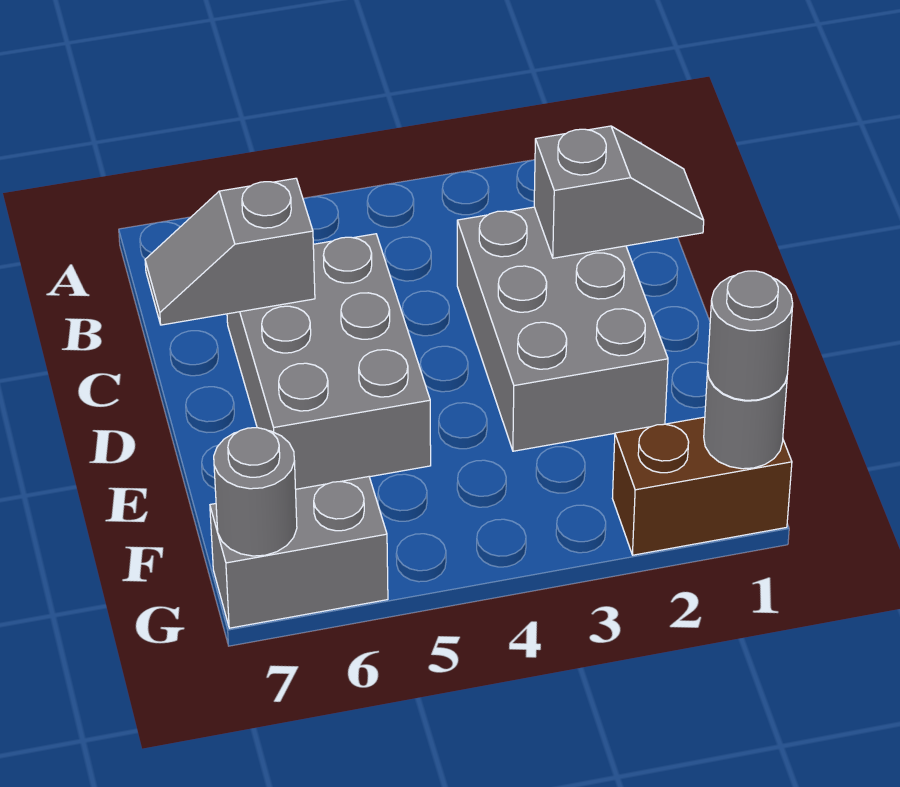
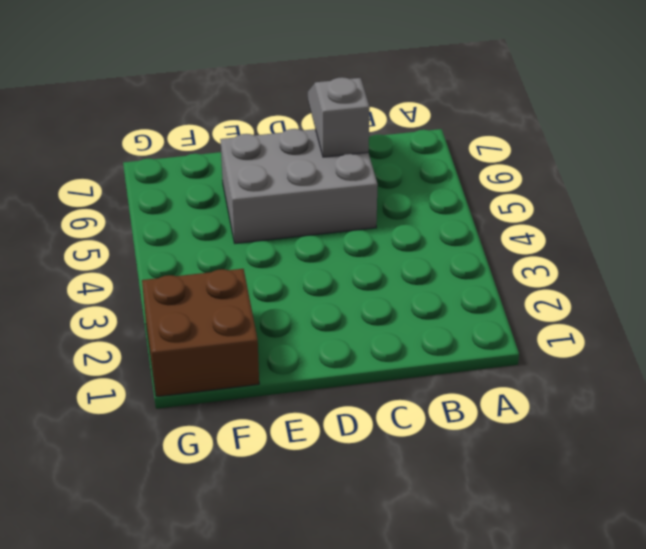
brown 2x2 brick [142,269,259,397] -> brown 1x2 brick [612,417,792,555]
none -> grey 2x3 brick [457,207,668,451]
none -> grey 1x2 brick [210,477,388,628]

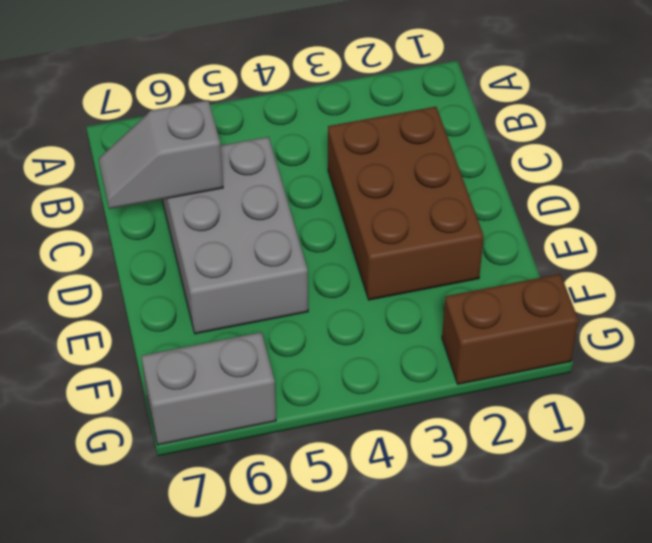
brown 2x3 brick [328,107,484,300] -> grey 2x3 brick [457,207,668,451]
none -> grey 1x2 slope [534,126,704,258]
none -> grey 1x1 round brick [704,371,787,469]

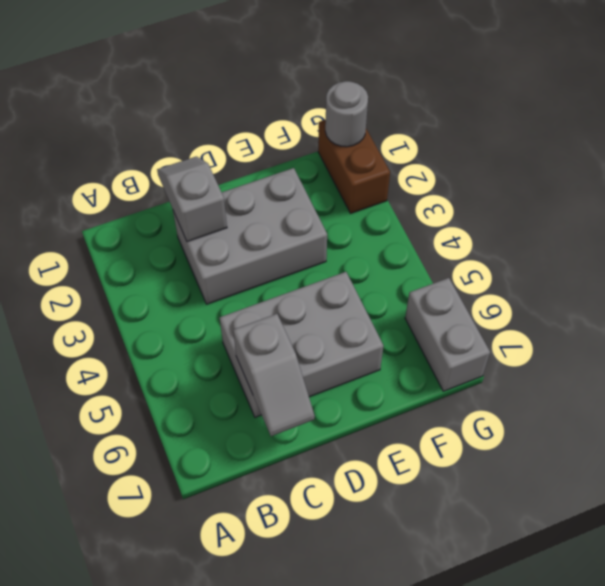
none -> grey 1x1 round brick [214,428,297,556]
none -> grey 1x1 round brick [708,271,793,400]

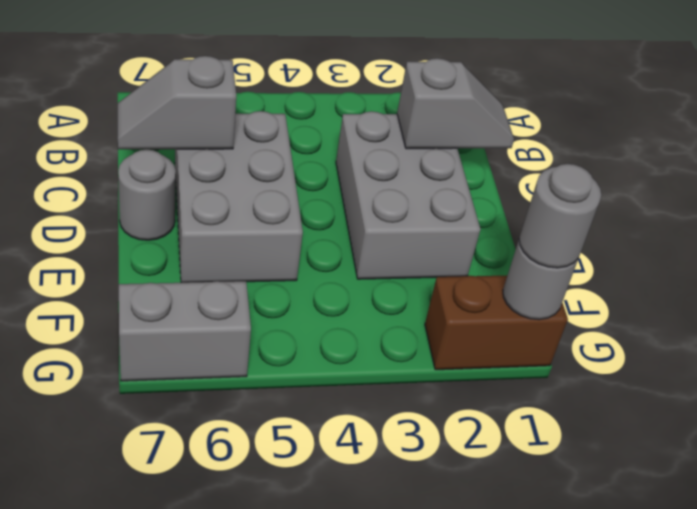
grey 1x1 round brick [118,149,176,240] -> grey 1x1 round brick moved to [214,428,297,556]

